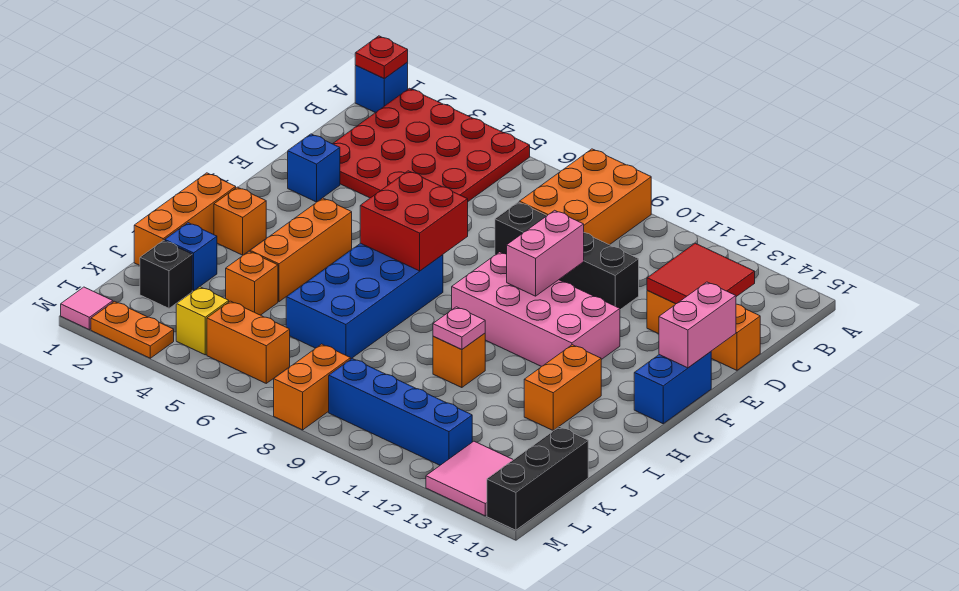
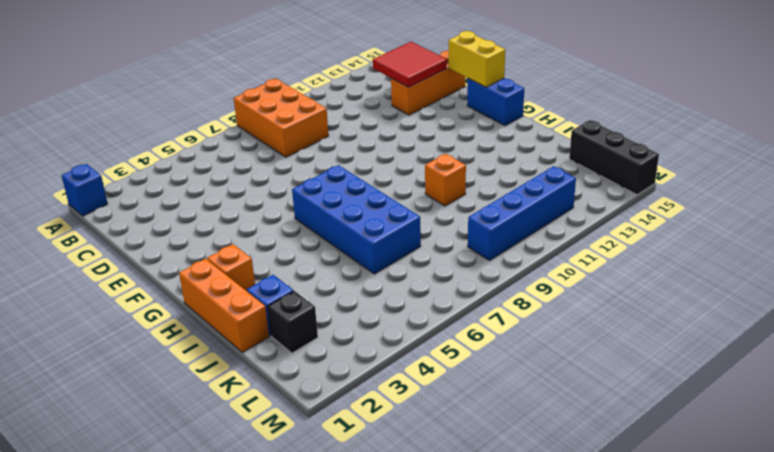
yellow 1x2 brick [449,31,505,87] -> pink 1x2 brick [659,282,736,368]
none -> red 4x4 plate [333,88,530,201]
none -> black 1x4 brick [495,202,639,310]
none -> blue 1x1 brick [288,134,340,202]
none -> pink 2x4 brick [452,252,620,367]

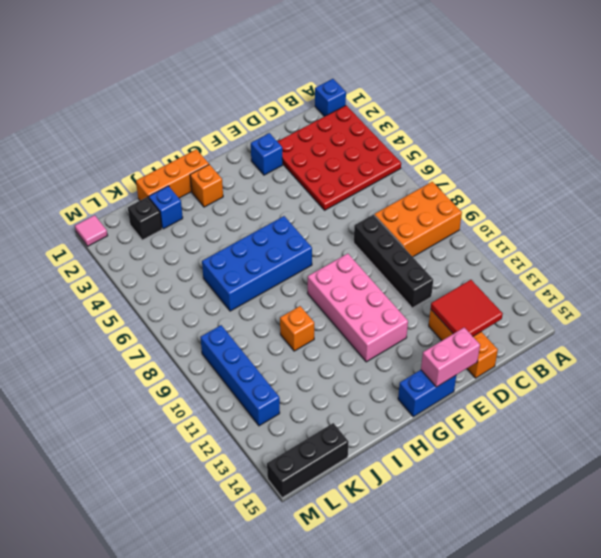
none -> orange 1x3 brick [250,198,352,302]
none -> orange 1x2 brick [524,345,601,430]
none -> orange 1x1 brick [226,251,278,315]
none -> yellow 1x1 brick [176,287,229,355]

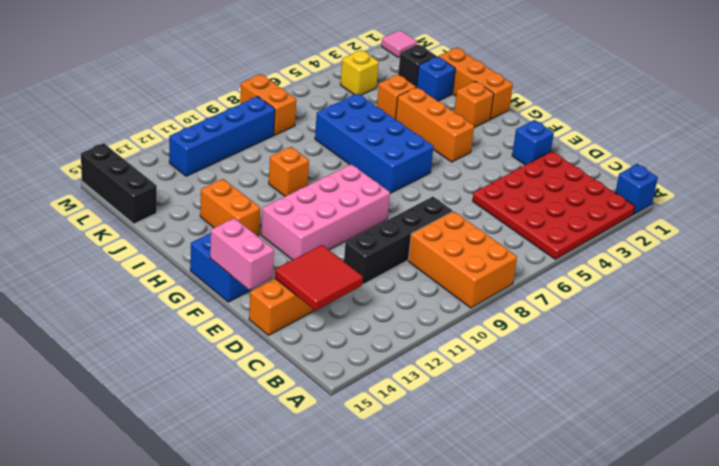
none -> orange 1x2 brick [207,301,290,383]
none -> pink 2x2 tile [426,441,513,516]
none -> orange 1x2 plate [91,301,174,358]
none -> red 1x1 plate [355,36,408,79]

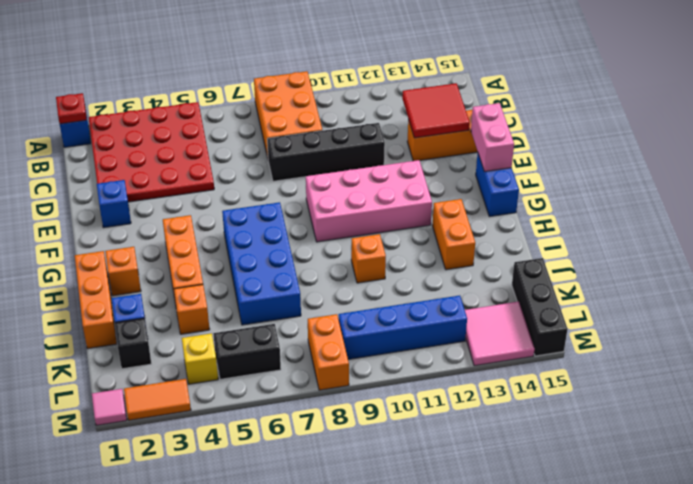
black 1x2 brick [213,324,281,379] -> orange 1x2 brick [207,301,290,383]
orange 1x2 tile [124,379,191,420] -> orange 1x2 plate [91,301,174,358]
none -> pink 1x2 brick [507,210,584,296]
none -> red 2x2 brick [360,171,468,271]
none -> pink 1x1 plate [433,307,485,350]

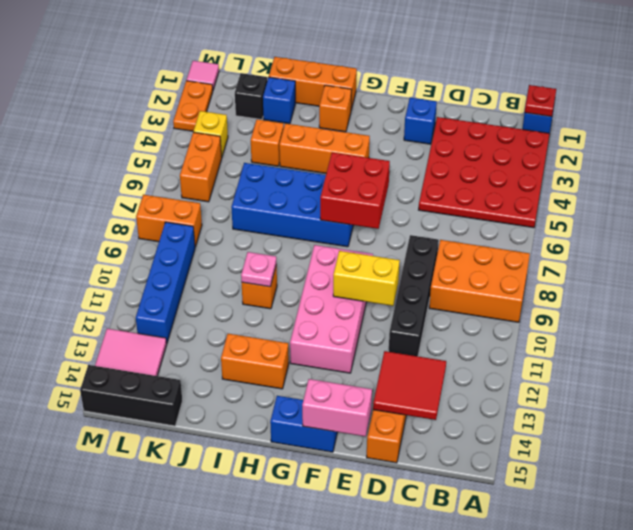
yellow 1x2 brick [333,251,400,306] -> pink 1x2 brick [507,210,584,296]

